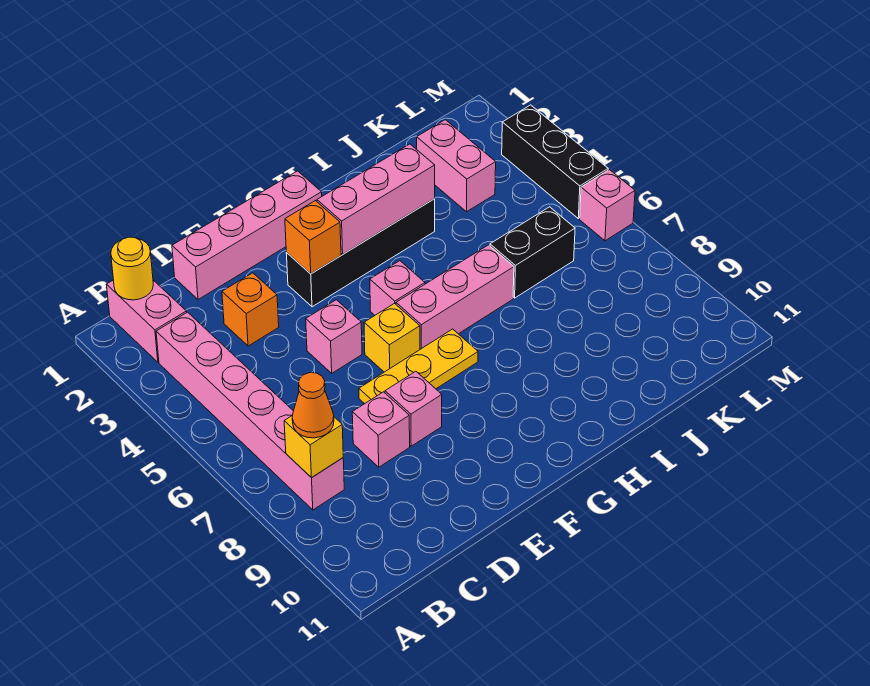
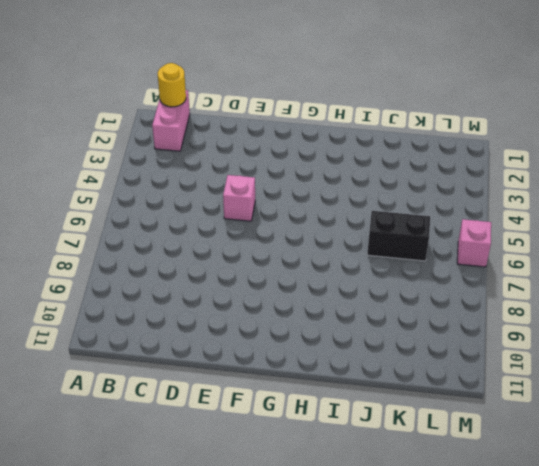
none -> pink 1x6 brick [156,312,344,510]
none -> pink 1x4 brick [172,171,322,299]
none -> orange 1x1 brick [222,273,279,346]

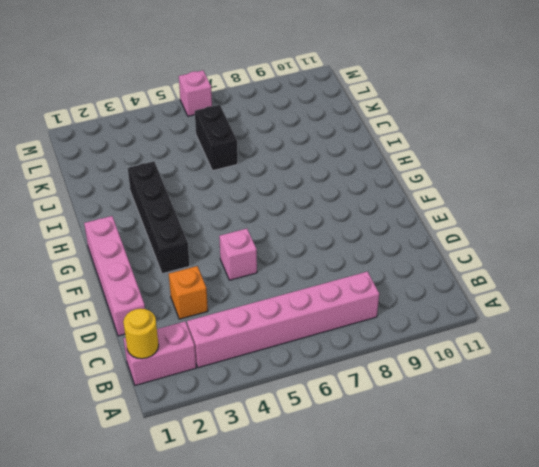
none -> pink 1x1 brick [352,392,410,467]
none -> yellow 1x3 plate [359,329,478,404]
none -> pink 1x1 brick [385,371,442,446]

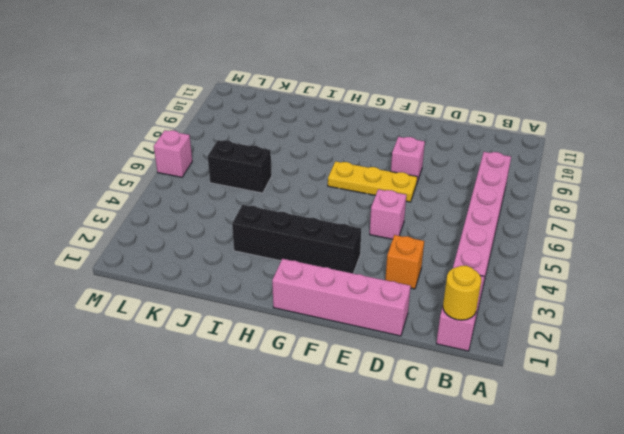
none -> pink 1x1 brick [352,392,410,467]
none -> yellow 1x1 brick [364,304,420,372]
none -> pink 1x1 brick [370,261,425,315]

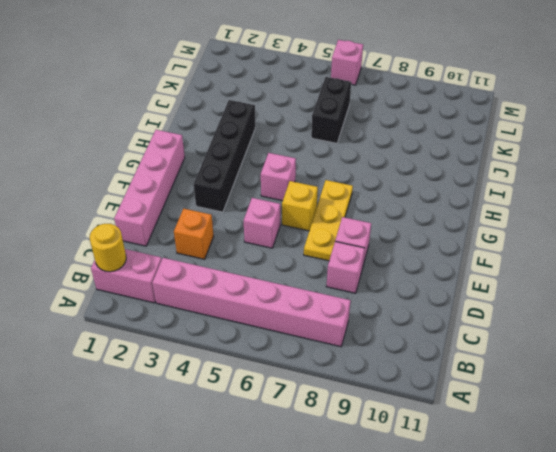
none -> pink 1x3 brick [396,245,514,349]
none -> pink 1x2 brick [417,120,496,212]
none -> black 1x3 brick [502,105,608,219]

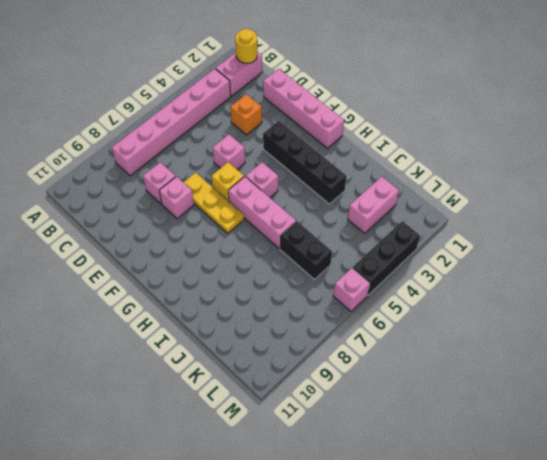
none -> yellow 1x1 brick [284,415,343,478]
none -> orange 1x1 brick [285,201,341,274]
none -> pink 1x3 brick [317,144,435,254]

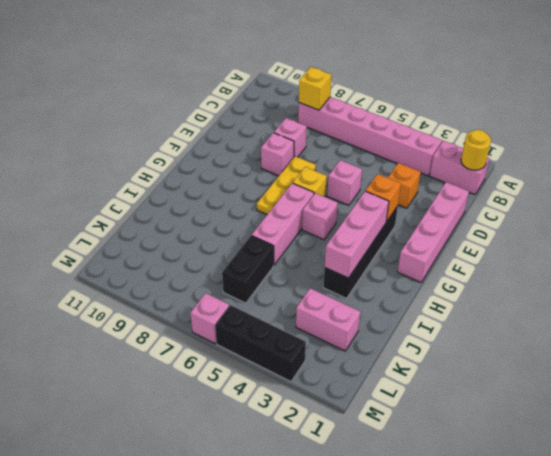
none -> orange 1x1 cone [292,373,334,438]

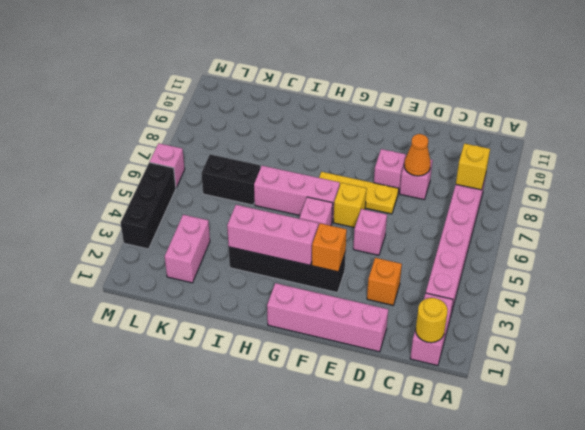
orange 1x1 cone [404,134,431,176] -> orange 1x1 cone moved to [292,373,334,438]

